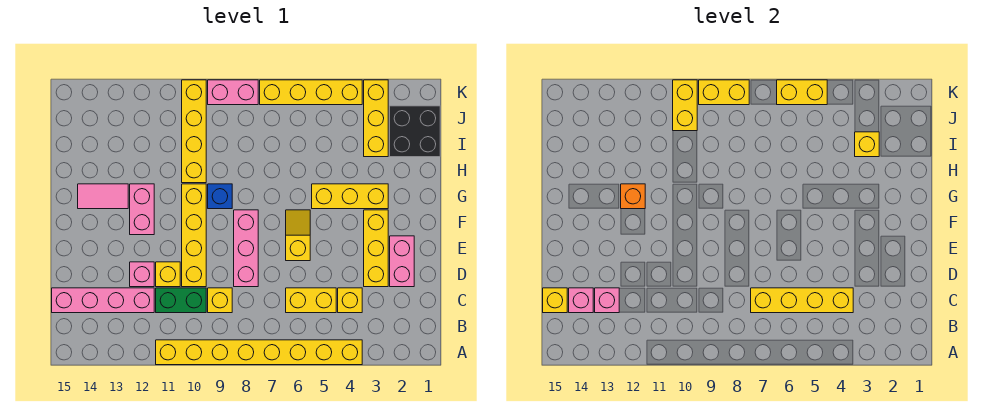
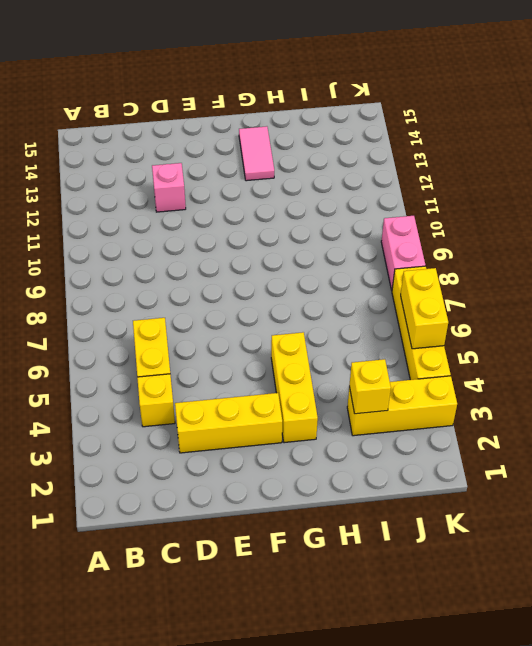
none -> yellow 1x8 brick [156,340,362,365]
none -> yellow 1x1 brick [208,288,232,313]
none -> green 1x2 brick [156,288,206,313]
none -> pink 1x4 brick [52,288,154,313]

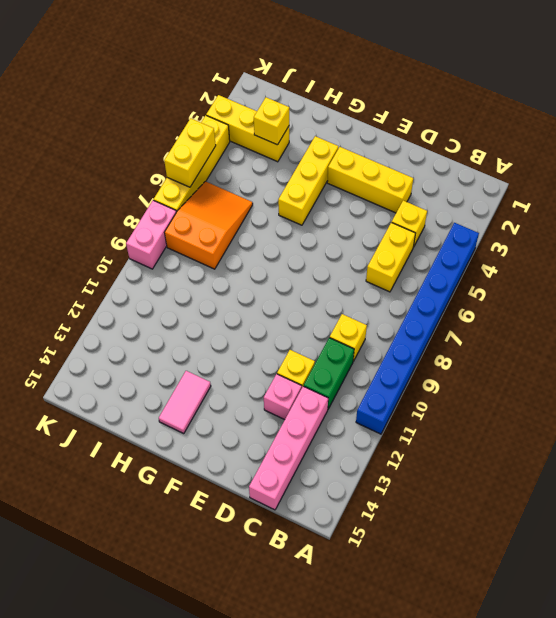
blue 1x8 brick [356,223,479,434] -> yellow 1x8 brick [156,340,362,365]
orange 2x3 slope [165,181,253,269] -> none
none -> pink 1x2 brick [390,236,414,287]
none -> pink 1x3 brick [234,210,258,287]
none -> yellow 1x4 brick [182,184,206,287]
none -> yellow 1x2 slope [286,210,310,261]

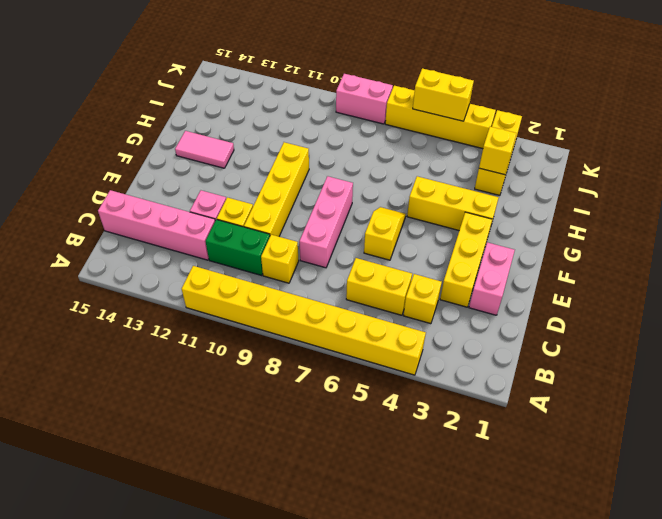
none -> pink 1x2 brick [130,184,154,235]
none -> blue 1x1 brick [208,184,232,209]
none -> yellow 1x4 brick [182,80,206,183]
none -> black 2x2 brick [390,106,440,157]

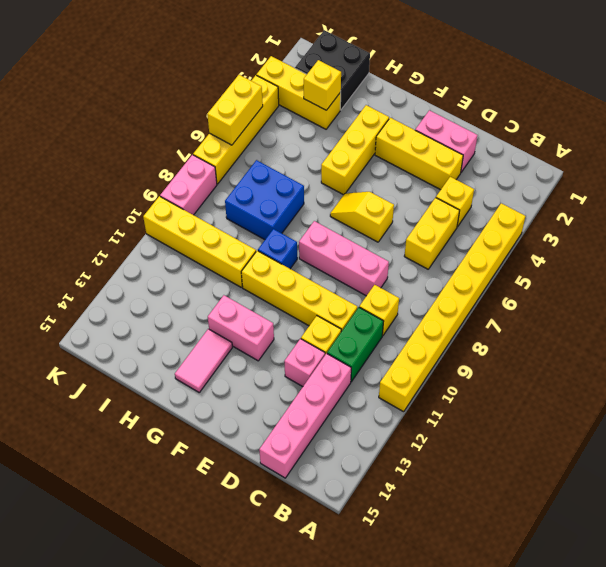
blue 2x2 brick [225,160,304,240] -> none
none -> yellow 1x4 brick [751,288,853,313]
none -> pink 1x1 brick [595,288,619,313]
none -> pink 1x1 brick [569,288,593,313]
none -> yellow 1x1 brick [543,288,567,313]

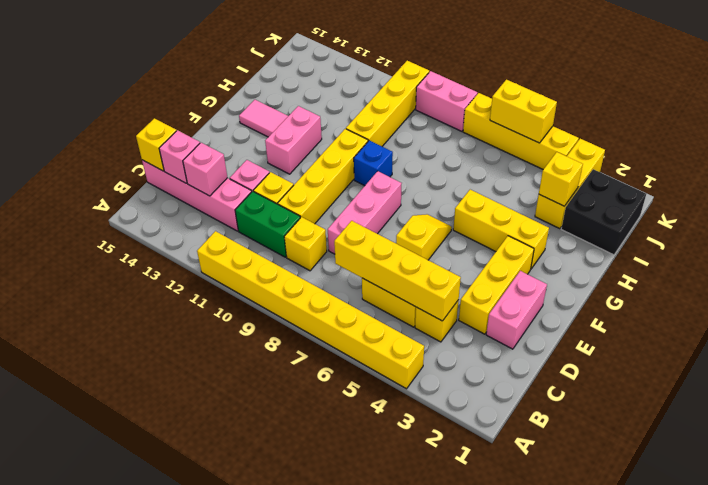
none -> orange 1x1 brick [621,184,645,209]
none -> yellow 1x2 brick [673,80,697,131]
none -> yellow 1x2 brick [699,80,749,105]

